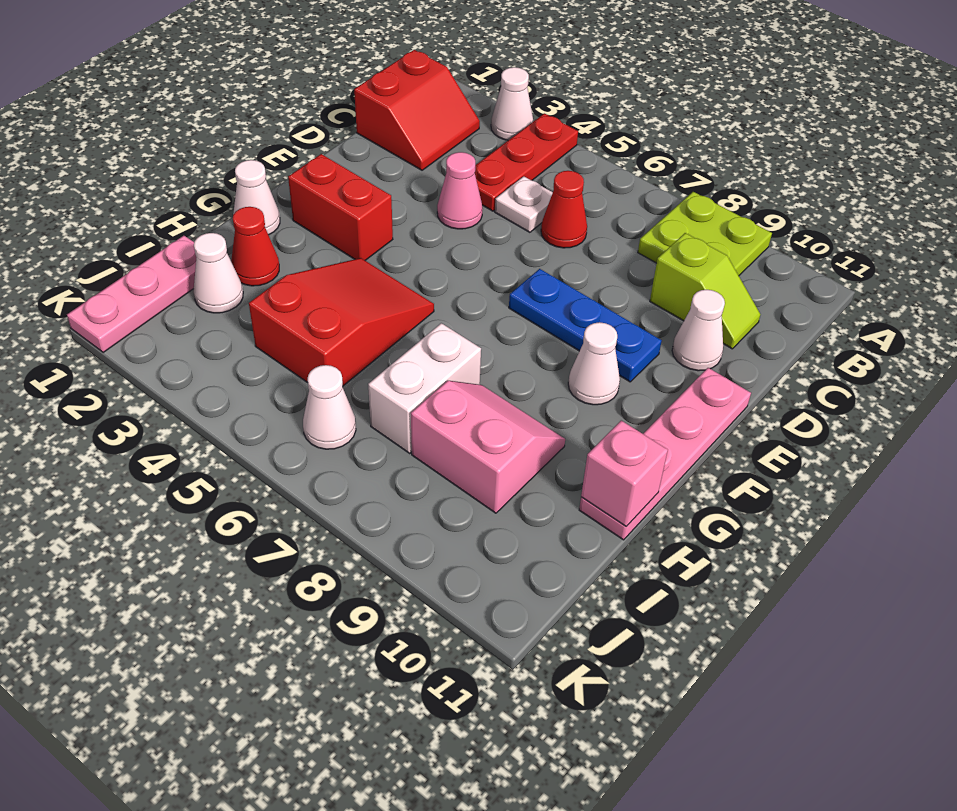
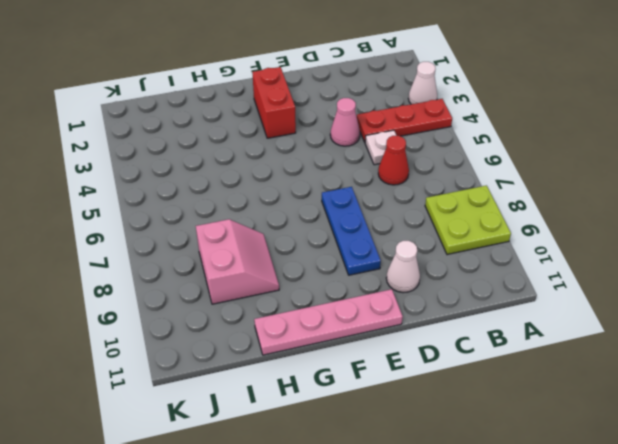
none -> red 2x2 slope [354,50,480,170]
none -> lime 1x2 slope [650,233,761,349]
none -> white 1x1 cone [568,322,620,405]

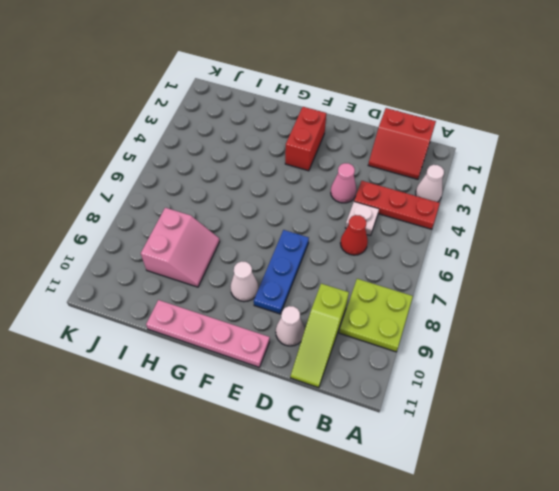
lime 1x3 slope [290,284,349,388] -> lime 1x2 slope [650,233,761,349]
none -> white 1x1 cone [233,160,280,235]
none -> red 2x3 slope [249,258,434,386]
none -> red 1x1 cone [231,207,279,286]

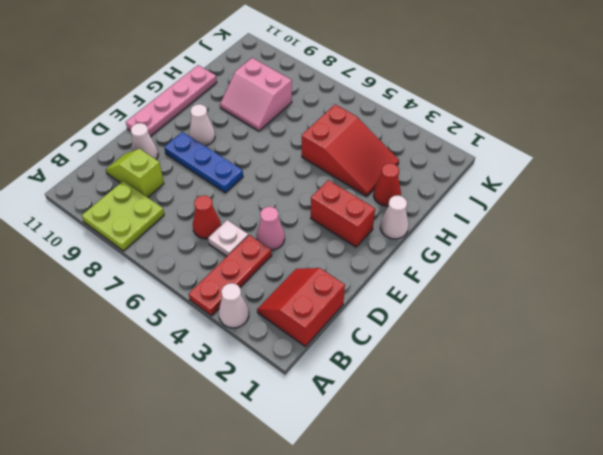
red 2x3 slope [302,104,399,196] -> red 2x3 slope turned to [249,258,434,386]
none -> white 1x2 brick [368,323,481,453]
none -> pink 1x3 plate [67,236,197,352]
none -> white 1x1 cone [193,233,243,313]

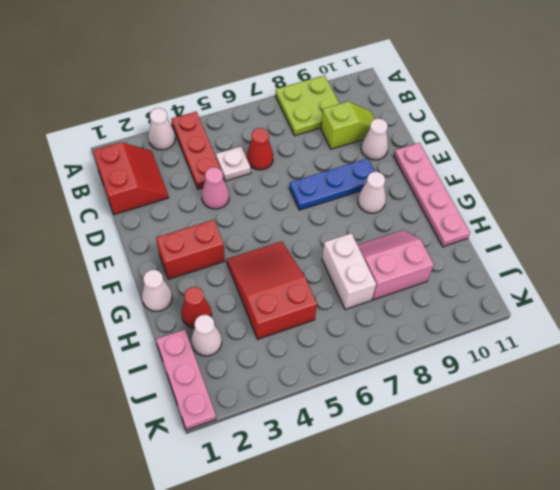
none -> white 1x1 cone [303,365,356,449]
none -> pink 1x1 brick [581,421,668,526]

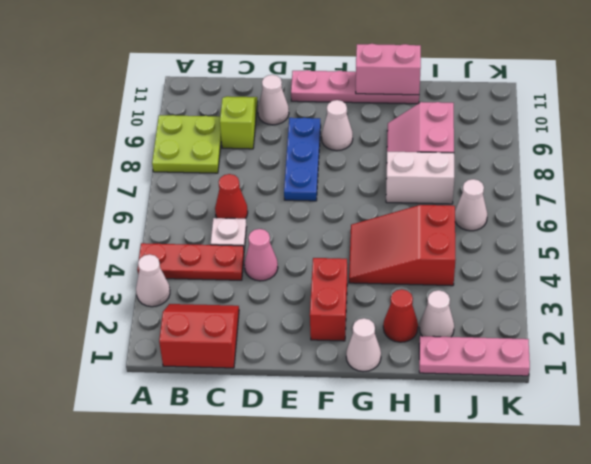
pink 1x2 brick [356,44,421,95] -> pink 1x1 brick [581,421,668,526]

